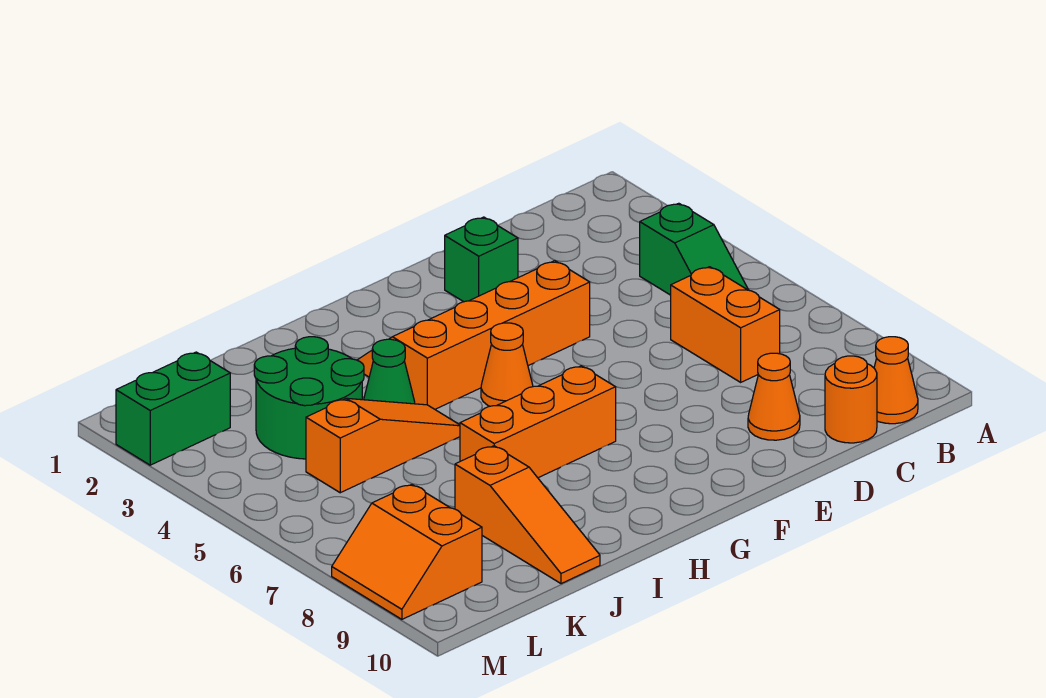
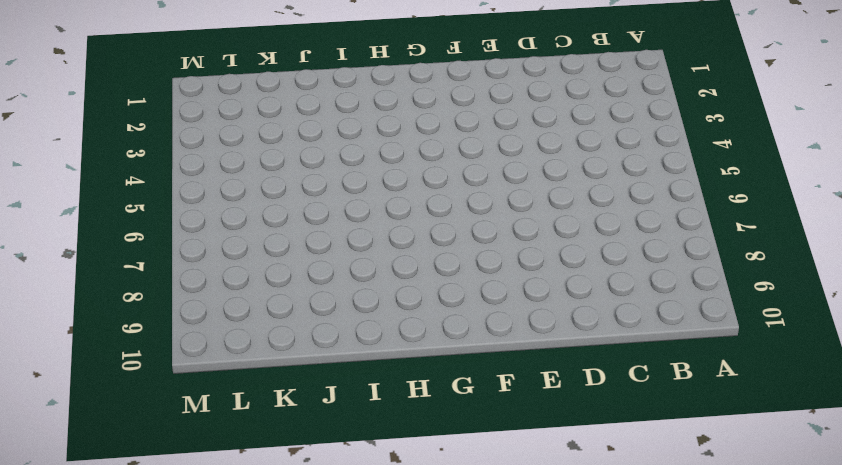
none -> green 1x2 slope [640,203,748,295]
none -> orange 1x1 cone [874,337,918,424]
none -> orange 1x2 brick [671,267,780,382]

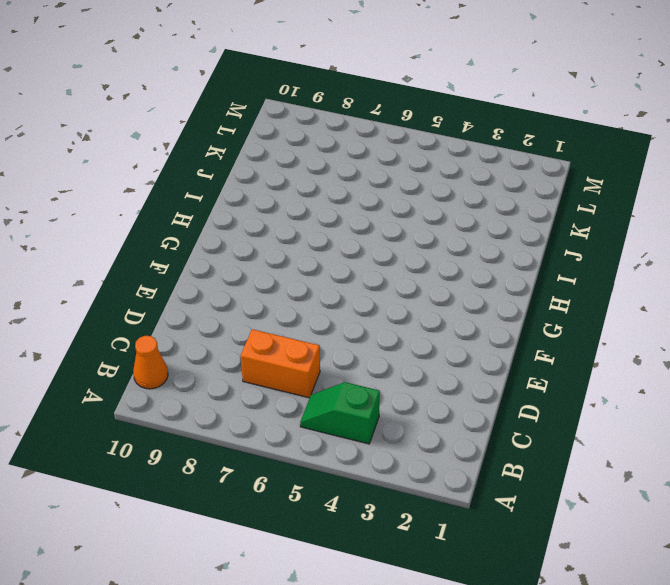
none -> orange 1x1 round brick [825,356,877,443]
none -> orange 1x1 cone [748,353,800,440]
none -> green 1x1 brick [445,217,518,302]

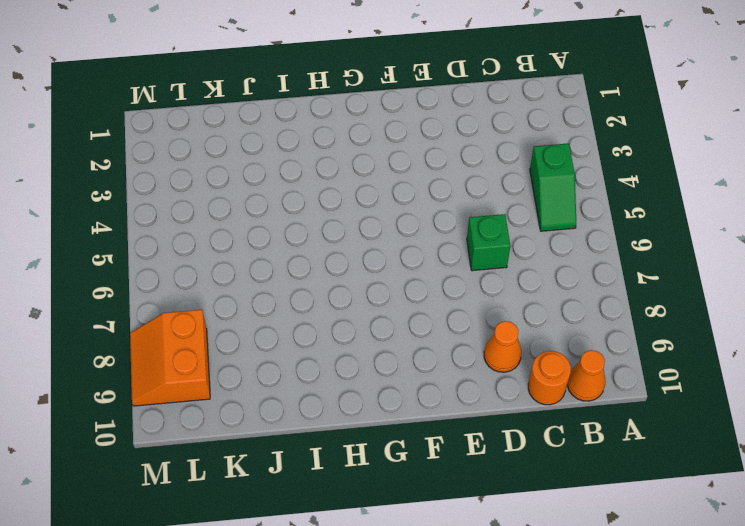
green 1x1 brick [467,214,510,271] -> green 1x1 brick moved to [445,217,518,302]
none -> orange 1x2 brick [671,267,780,382]
none -> orange 2x4 slope [357,261,590,409]
none -> orange 1x1 cone [481,323,533,406]

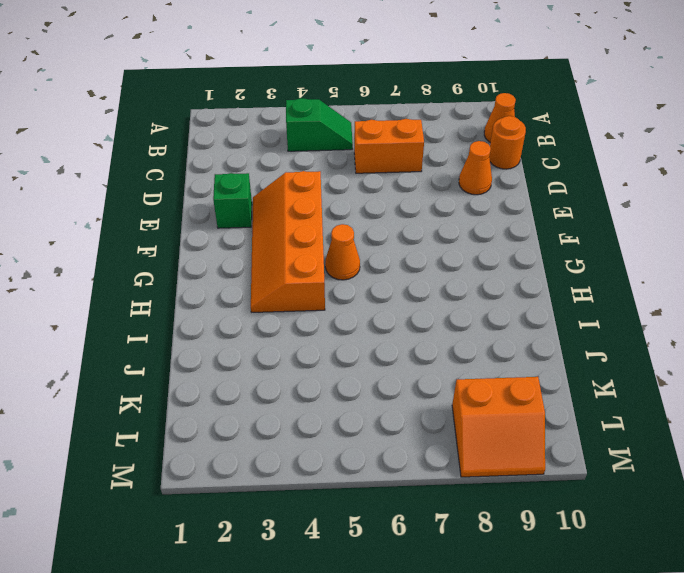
none -> orange 1x3 brick [460,366,616,478]
none -> green 1x1 cone [364,339,415,404]
none -> orange 1x3 slope [306,398,460,493]

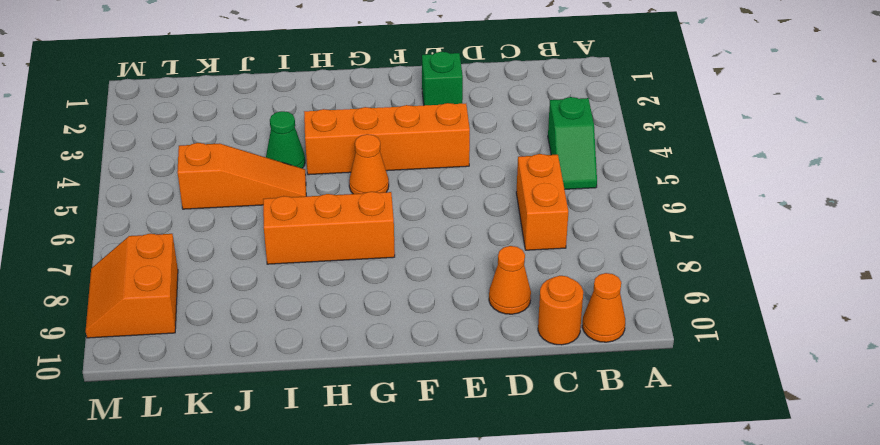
none -> green 2x2 round brick [254,337,364,459]
none -> orange 1x3 slope [455,446,600,584]
none -> green 1x2 brick [116,352,230,465]

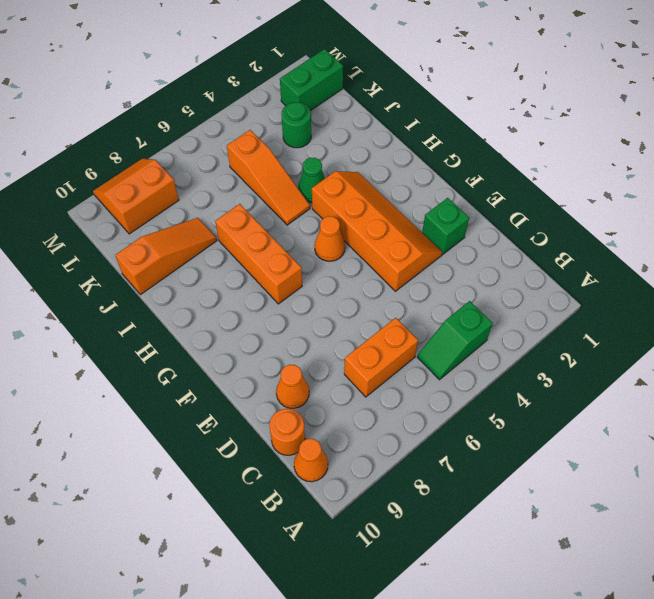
orange 1x3 slope [115,218,217,295] -> orange 1x3 slope turned to [455,446,600,584]
green 1x1 round brick [282,102,311,148] -> green 2x2 round brick [254,337,364,459]
green 1x2 brick [280,49,343,111] -> green 1x2 brick turned to [116,352,230,465]

